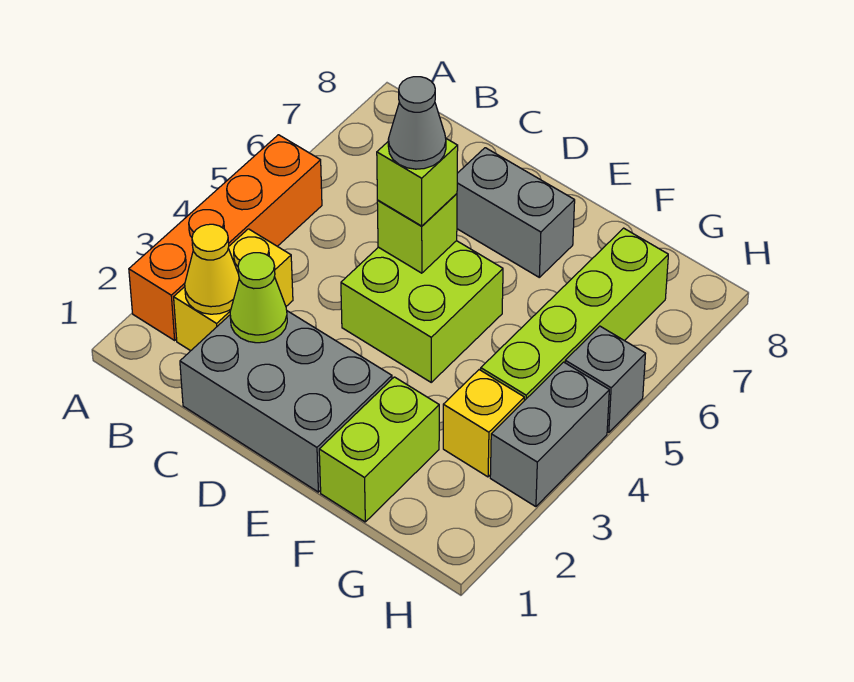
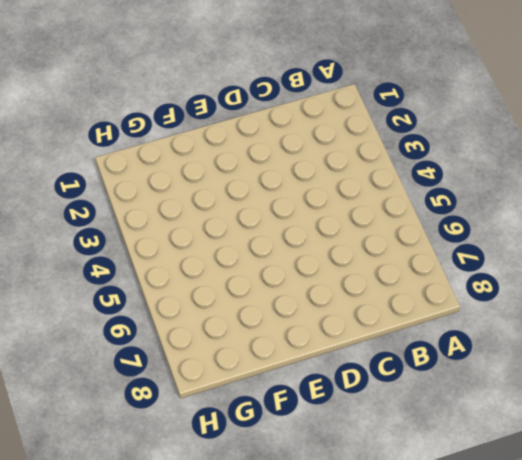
none -> orange 1x4 brick [129,135,322,340]
none -> yellow 1x2 brick [174,229,293,351]
none -> grey 2x3 brick [180,311,392,492]

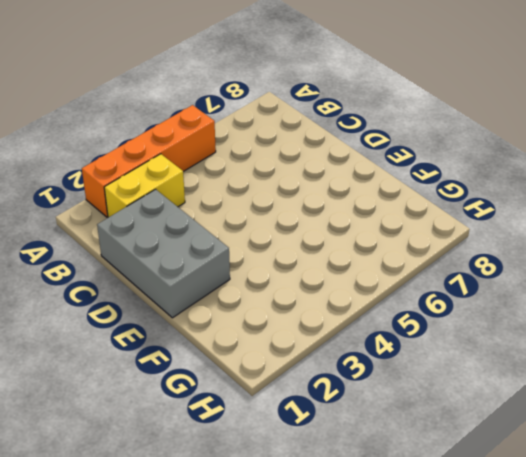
none -> lime 2x2 brick [341,241,503,382]
none -> grey 1x2 brick [457,148,575,277]
none -> lime 1x2 brick [319,377,439,522]

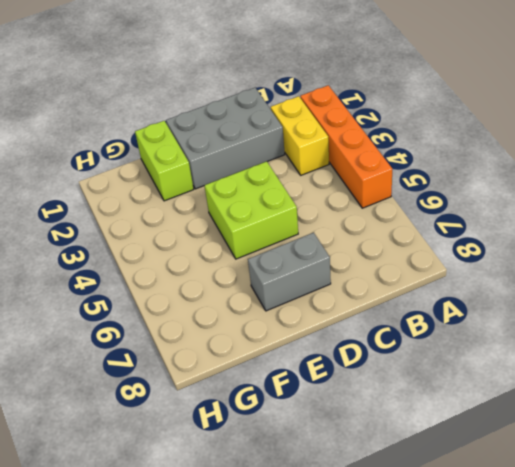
none -> yellow 1x1 brick [443,370,524,477]
none -> lime 1x4 brick [481,228,668,401]
none -> grey 1x2 brick [490,362,609,507]

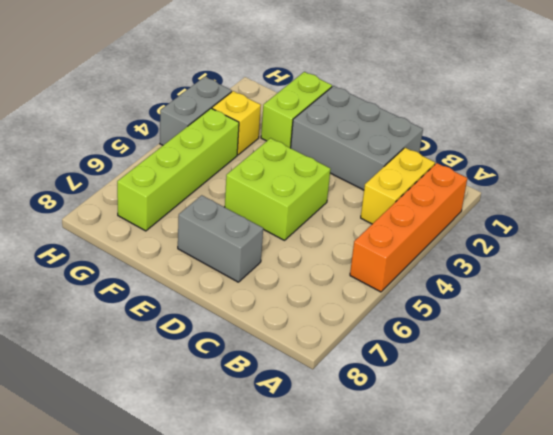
none -> grey 1x1 brick [565,326,645,432]
none -> yellow 1x1 cone [185,224,239,314]
none -> lime 1x1 cone [230,253,287,343]

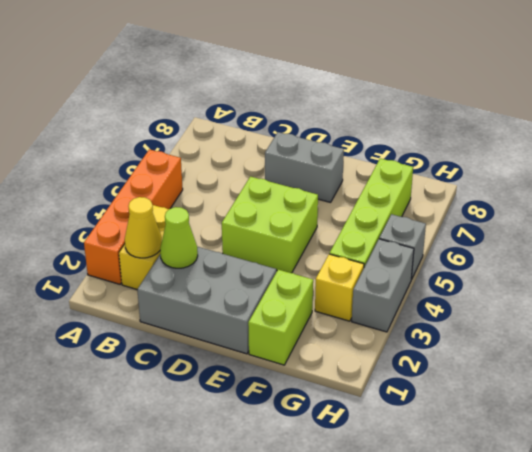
none -> lime 1x1 brick [377,194,457,273]
none -> lime 1x1 brick [377,139,458,226]
none -> grey 1x1 cone [388,77,446,169]

